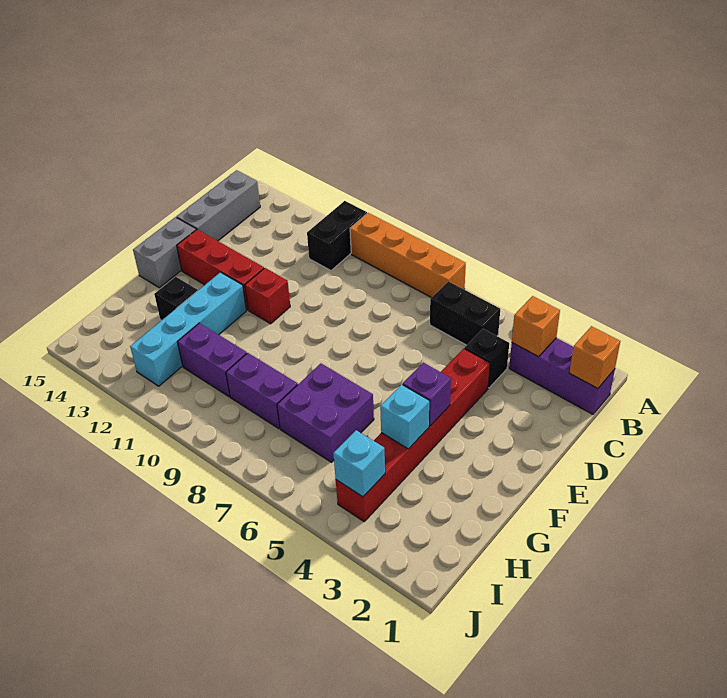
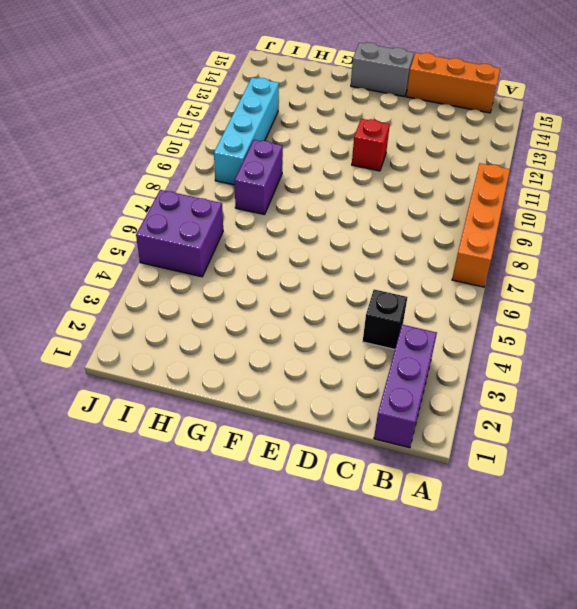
orange 1x3 brick [406,53,500,113] -> grey 1x3 brick [176,170,260,241]
purple 2x2 brick [136,190,223,277] -> purple 2x2 brick moved to [277,364,374,462]
cyan 1x4 brick [214,78,279,185] -> cyan 1x4 brick turned to [130,272,246,386]
none -> black 1x2 brick [307,201,367,271]
none -> black 1x2 brick [430,281,500,345]
none -> red 1x6 brick [336,349,490,521]

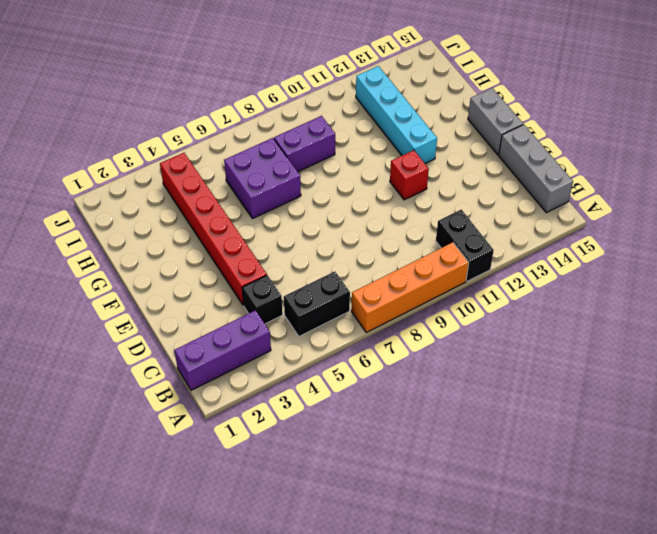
none -> red 1x3 brick [177,230,264,310]
none -> black 1x1 brick [154,277,198,321]
none -> purple 1x2 brick [177,323,247,397]

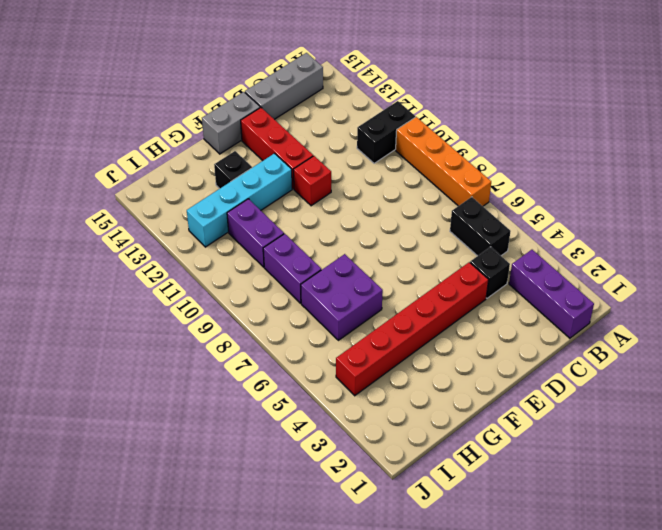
none -> orange 1x1 brick [570,326,620,389]
none -> orange 1x1 brick [512,296,560,357]
none -> purple 1x1 brick [403,363,451,426]

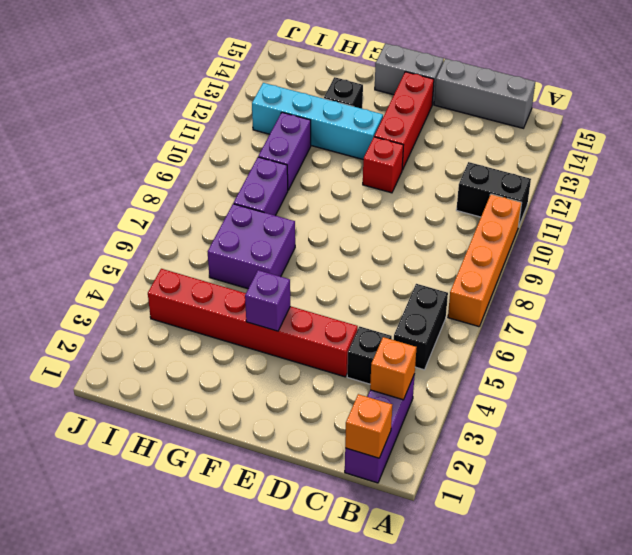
none -> cyan 1x1 brick [380,384,429,449]
none -> cyan 1x1 brick [333,430,385,497]

